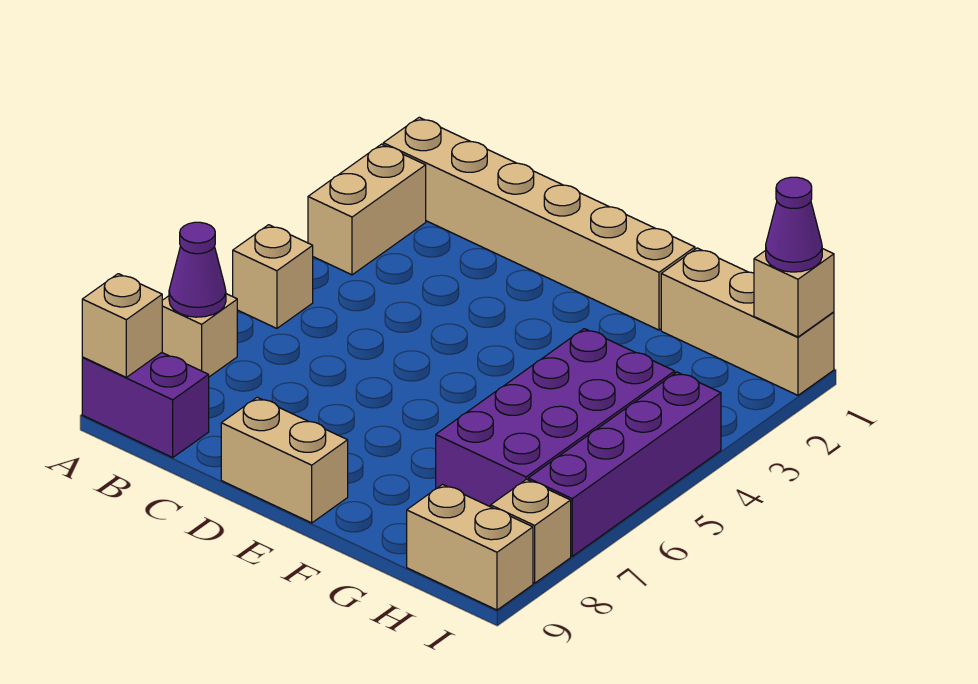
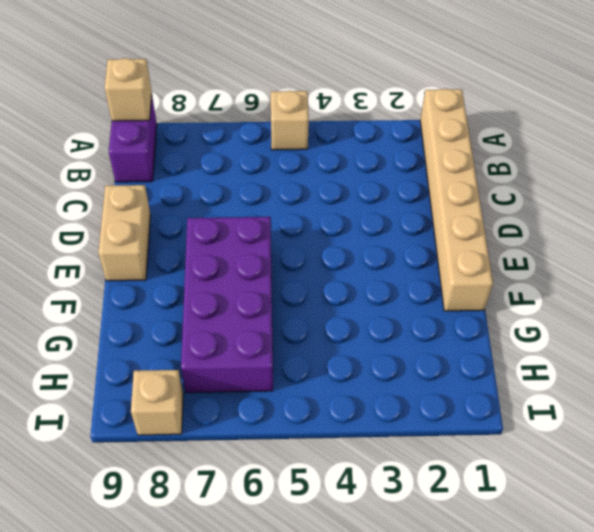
purple 2x4 brick [181,217,273,393] -> purple 2x4 brick turned to [436,329,675,507]
none -> tan 1x2 brick [308,144,426,275]
none -> tan 1x1 brick [162,294,237,377]
none -> tan 1x3 brick [661,248,834,395]

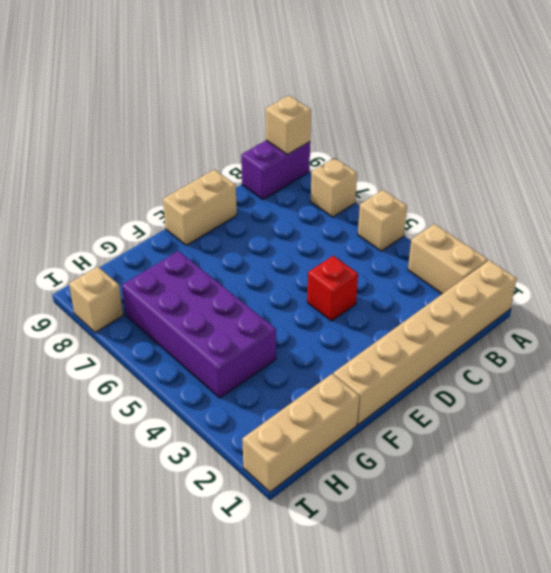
red 1x1 brick [307,256,358,321] -> none
none -> tan 1x2 brick [407,485,533,610]
none -> purple 1x4 brick [528,372,721,556]
none -> purple 1x1 cone [169,222,226,317]

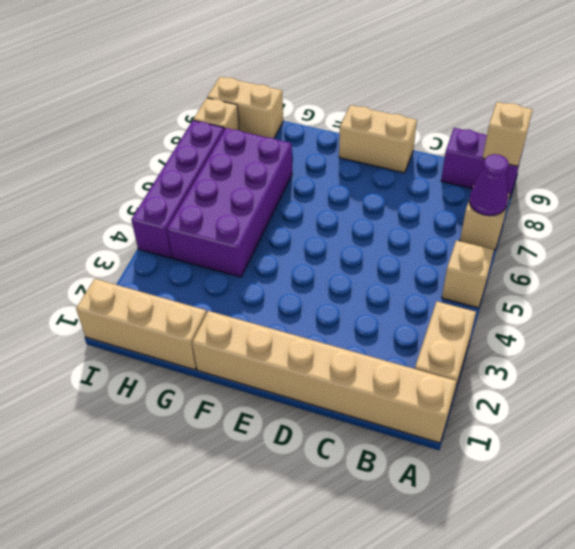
none -> tan 1x1 brick [754,249,834,337]
none -> purple 1x1 cone [766,177,822,272]

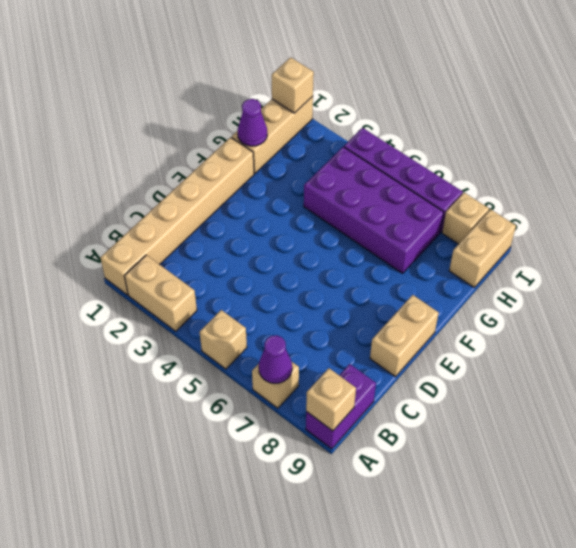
purple 1x1 cone [238,99,267,146] -> purple 1x1 cone moved to [766,177,822,272]

